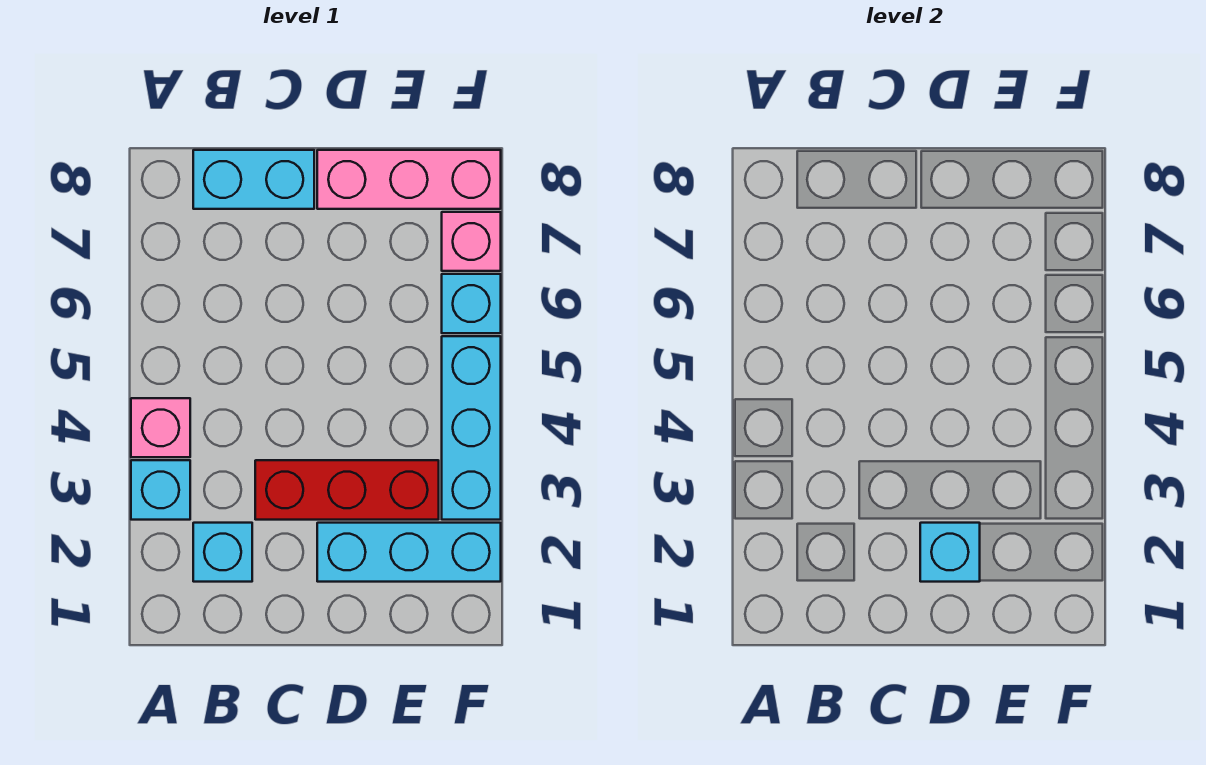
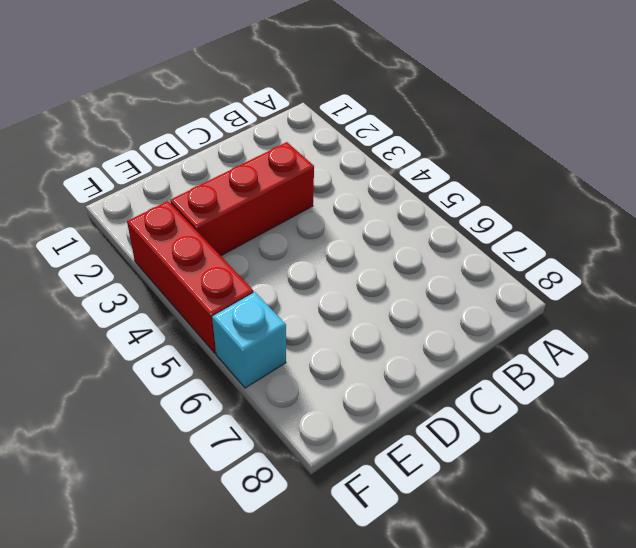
red 1x3 brick [127,201,254,353] -> cyan 1x3 brick [442,336,501,520]
none -> cyan 1x1 brick [131,460,190,520]
none -> pink 1x1 brick [131,398,190,457]

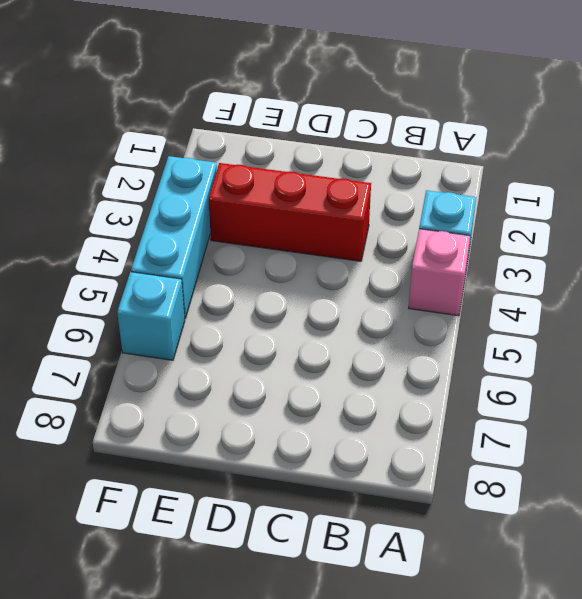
none -> cyan 1x1 brick [193,523,252,582]
none -> cyan 1x2 brick [193,150,314,209]

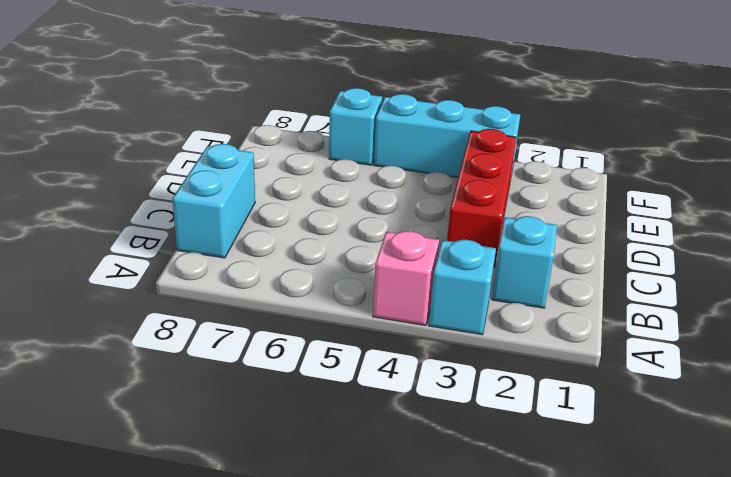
none -> cyan 1x3 brick [317,523,501,582]
none -> pink 1x3 brick [317,150,501,209]

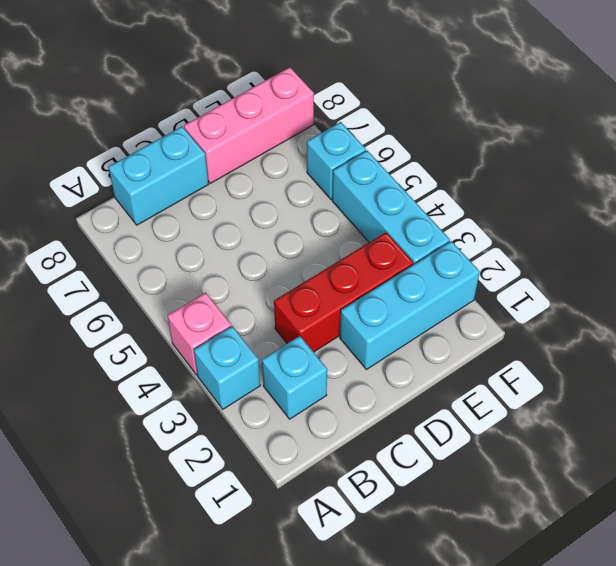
none -> pink 1x1 brick [442,212,501,271]
none -> cyan 1x1 brick [920,523,980,582]

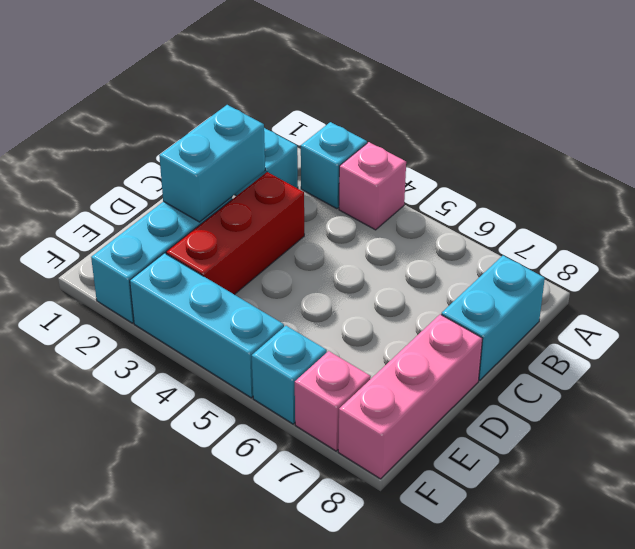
cyan 1x2 brick [159,105,265,222] -> cyan 1x1 brick [920,523,980,582]

